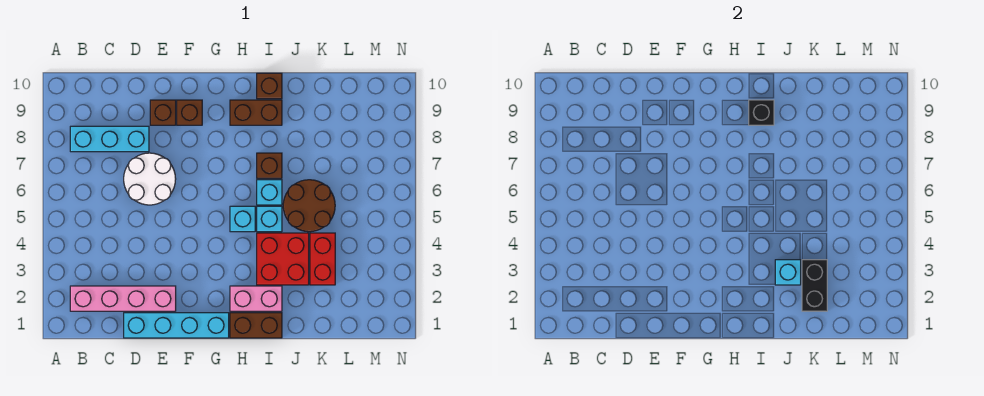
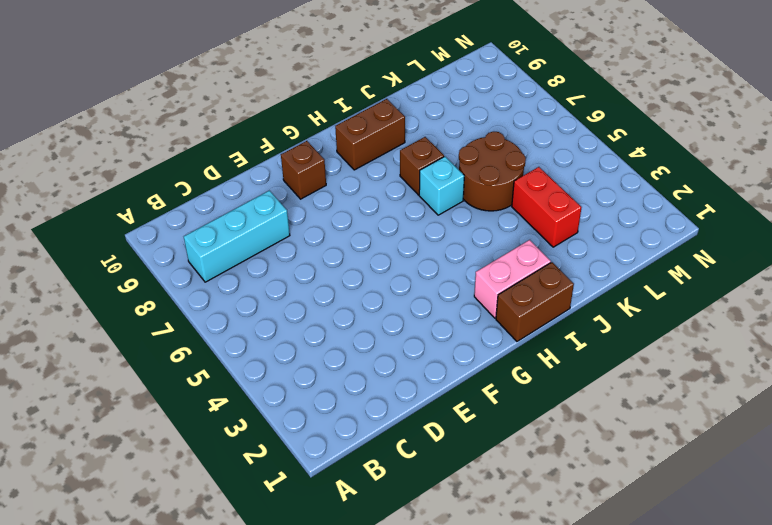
none -> pink 1x4 brick [70,286,176,311]
none -> cyan 1x4 brick [124,313,229,338]
none -> white 2x2 round brick [124,153,176,205]

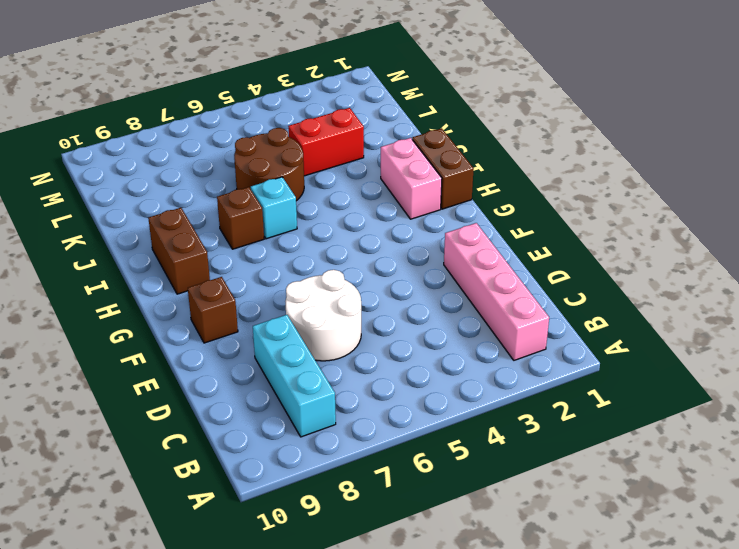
none -> cyan 1x4 brick [124,313,229,338]
none -> brown 1x1 brick [150,100,176,125]
none -> cyan 1x1 brick [230,206,255,232]

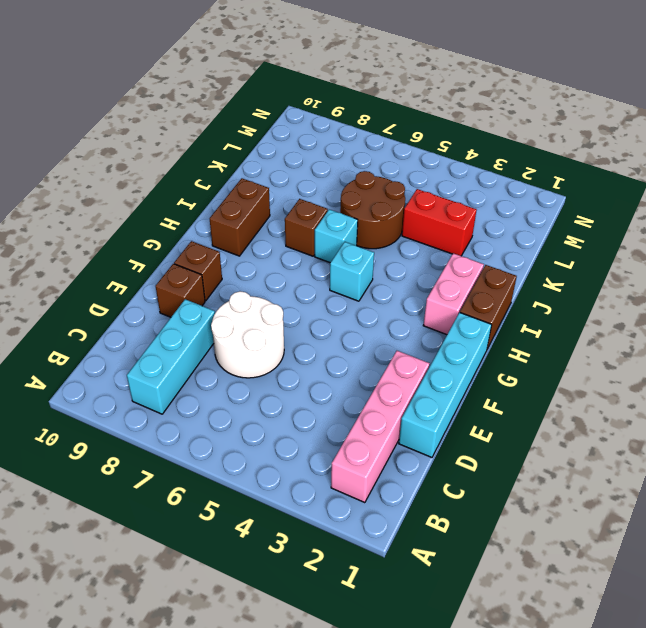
none -> red 2x2 brick [257,233,309,285]
none -> cyan 1x1 brick [257,206,282,232]
none -> brown 1x1 brick [257,73,282,99]

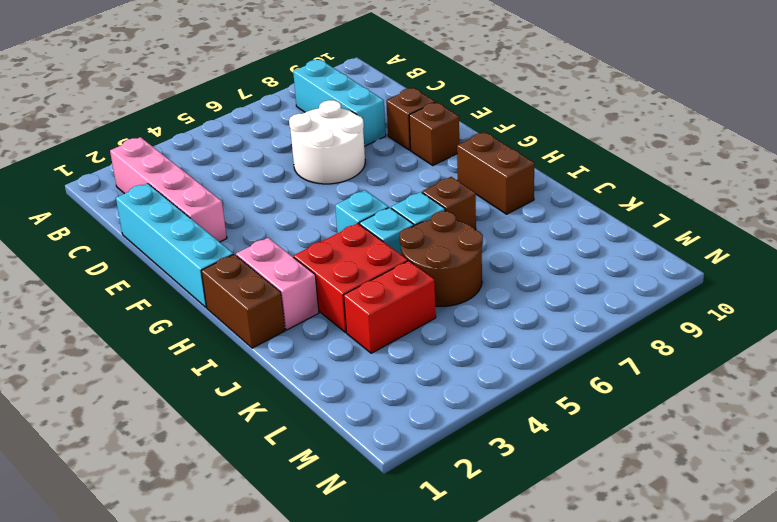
none -> brown 1x1 brick [257,73,282,99]
none -> black 1x1 brick [749,100,774,125]
none -> cyan 1x1 brick [775,260,801,285]

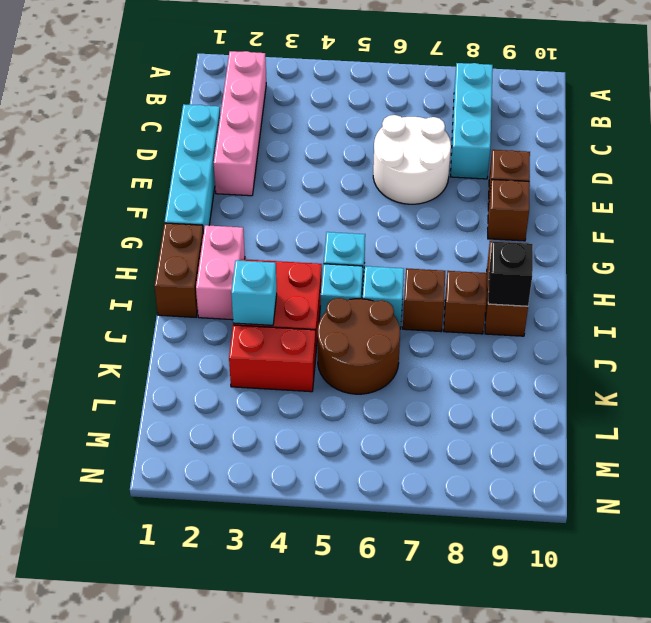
brown 1x1 brick [444,271,487,334] -> brown 1x1 brick moved to [257,73,282,99]
none -> black 1x2 brick [802,260,827,311]

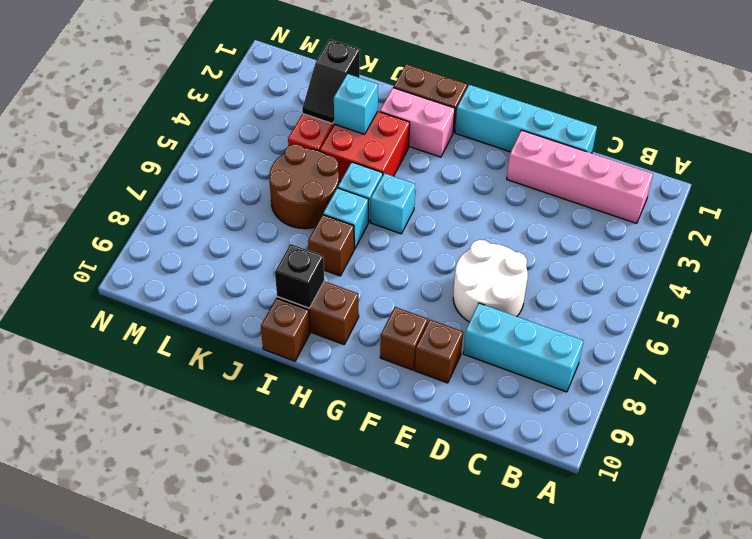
black 1x2 slope [302,39,360,124] -> black 1x2 brick [802,260,827,311]

